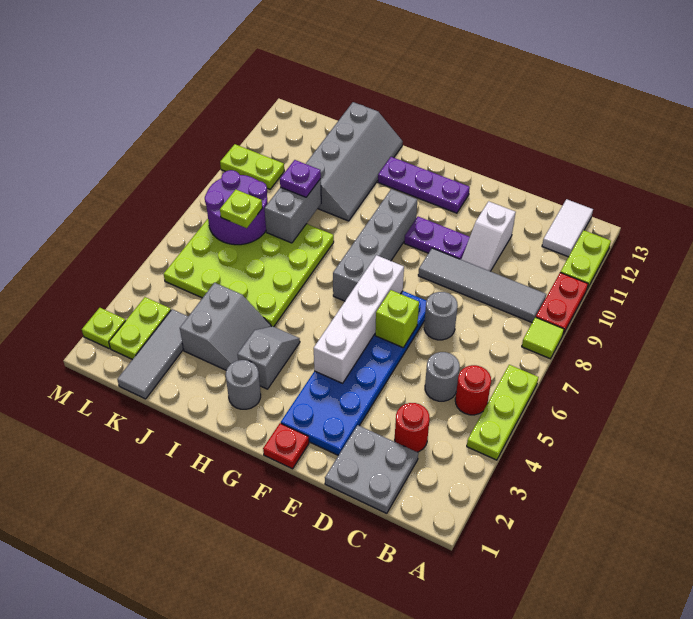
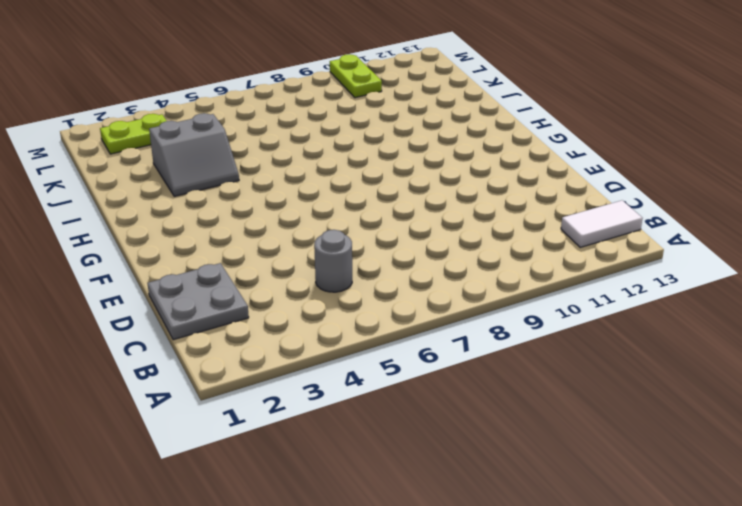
none -> lime 1x3 plate [467,365,539,460]
none -> lime 1x1 tile [522,317,564,359]
none -> red 1x2 plate [536,273,588,334]
none -> lime 1x2 plate [560,230,611,289]

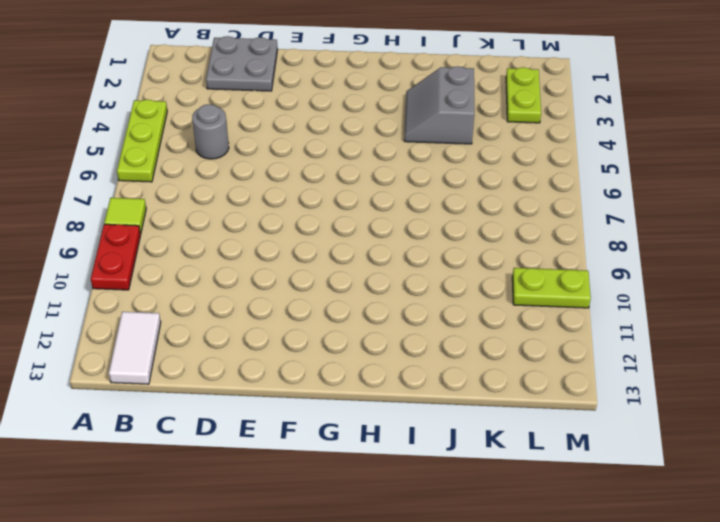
none -> lime 1x2 plate [560,230,611,289]
none -> red 1x1 round brick [455,365,491,415]
none -> grey 1x4 tile [418,248,546,322]
none -> red 1x1 round brick [395,403,430,452]

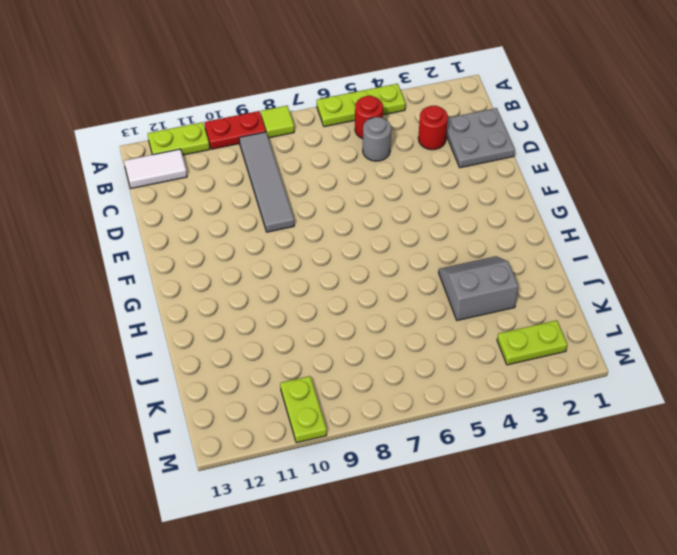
none -> grey 1x1 round brick [424,292,458,340]
none -> white 1x2 slope [461,201,516,271]
none -> blue 2x6 plate [281,291,426,455]
none -> purple 1x2 plate [404,217,470,259]

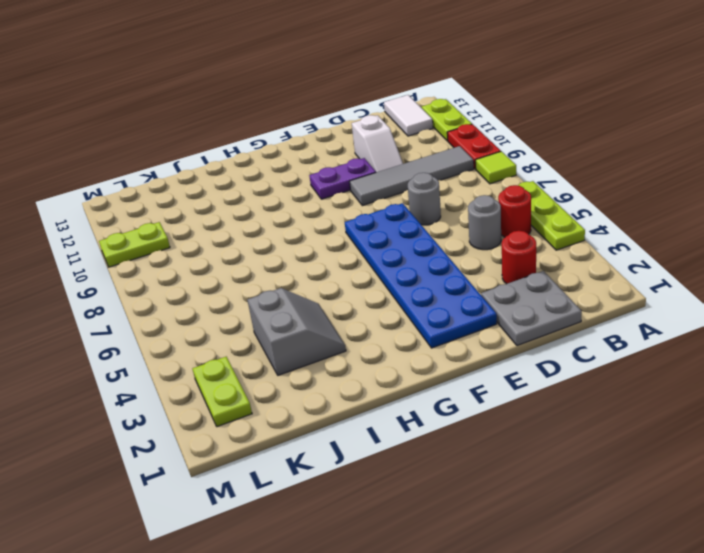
none -> red 1x1 plate [263,423,309,469]
none -> purple 1x3 plate [378,157,470,213]
none -> grey 1x4 brick [333,189,417,301]
none -> grey 1x1 round brick [226,360,261,409]

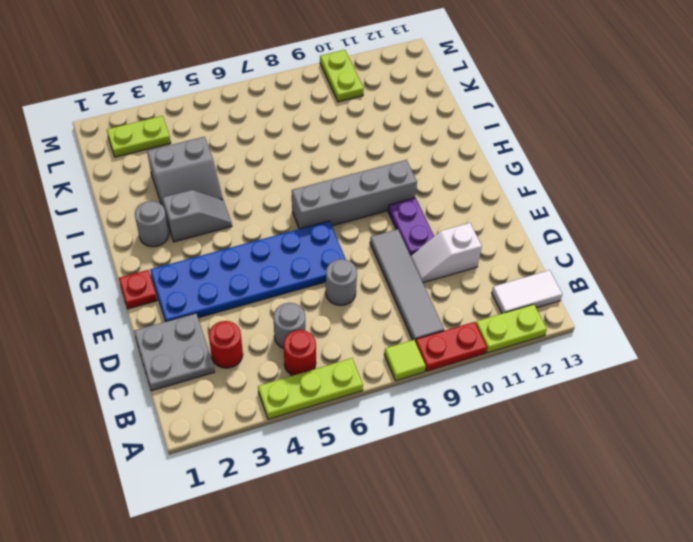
none -> purple 1x3 plate [378,157,470,213]
none -> lime 4x4 plate [164,219,334,327]
none -> grey 2x4 slope [306,102,403,221]
none -> grey 1x3 tile [117,309,188,399]

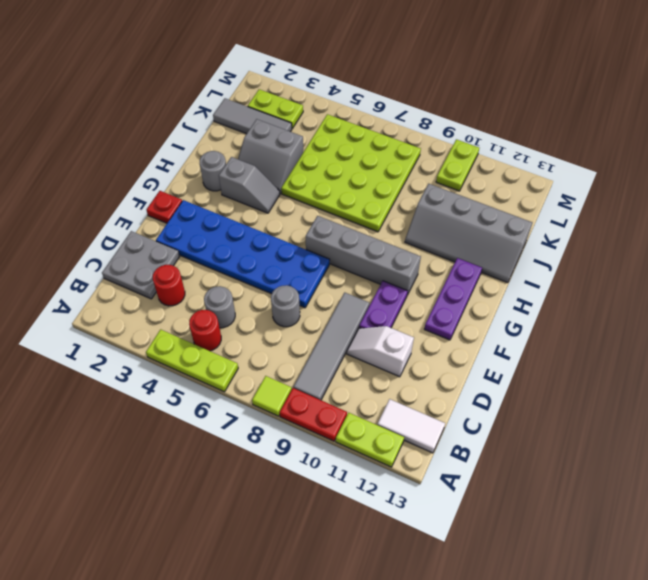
none -> lime 1x1 plate [82,308,126,348]
none -> lime 1x1 brick [375,290,419,348]
none -> white 1x4 brick [314,255,404,383]
none -> grey 1x2 brick [265,179,321,243]

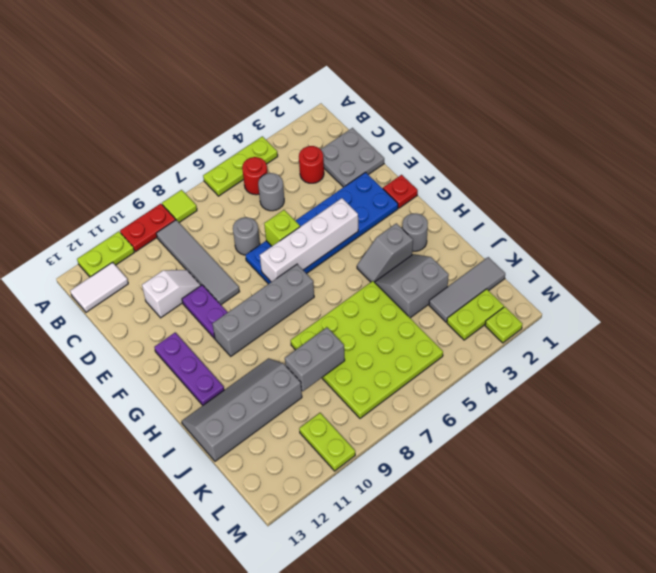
none -> purple 2x2 round brick [205,170,268,245]
none -> purple 1x1 plate [280,160,321,197]
none -> lime 1x1 plate [220,190,262,228]

